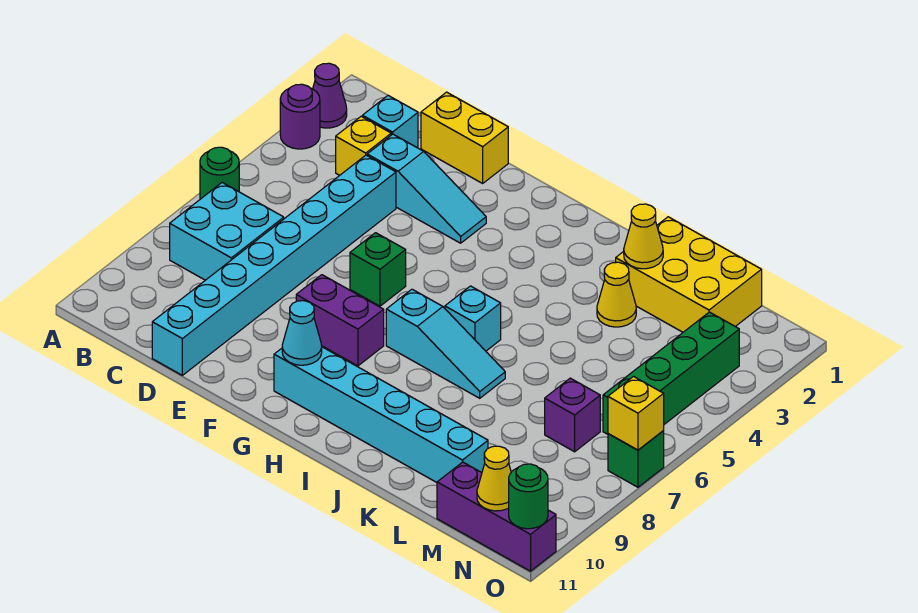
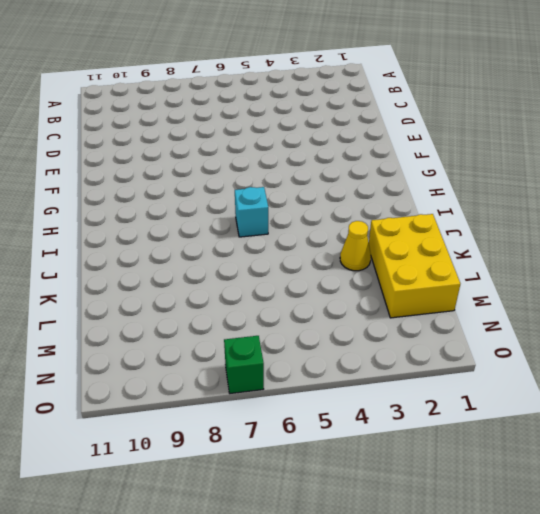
none -> purple 1x1 cone [313,63,347,128]
none -> purple 1x1 round brick [280,84,320,149]
none -> green 1x1 round brick [200,147,239,199]

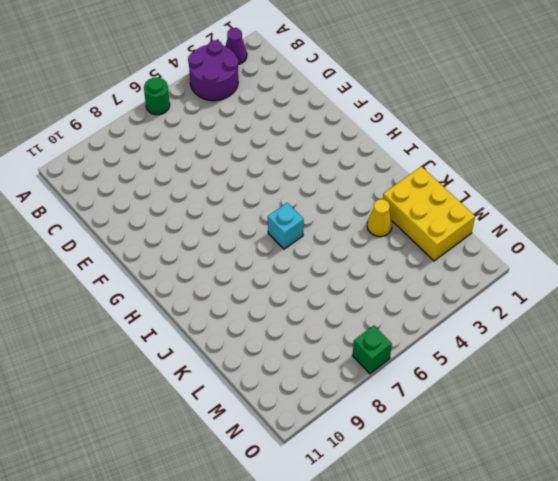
purple 2x2 round brick [188,40,238,101] -> purple 1x1 round brick [280,84,320,149]
none -> cyan 2x2 brick [170,183,284,280]
none -> cyan 1x1 brick [362,96,418,148]
none -> yellow 1x1 brick [336,116,391,175]

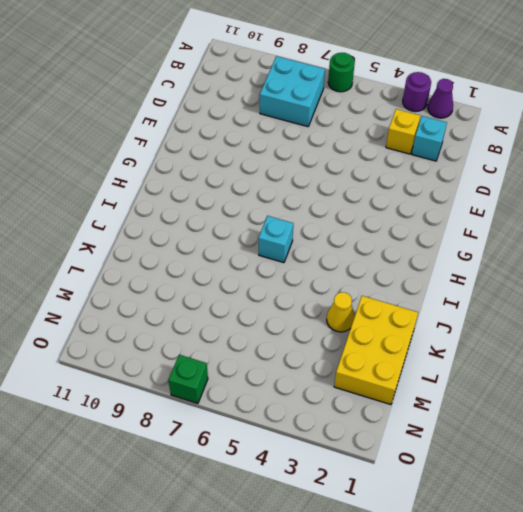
none -> yellow 1x2 brick [421,92,508,183]
none -> cyan 1x3 slope [367,134,486,243]
none -> cyan 1x8 brick [152,155,396,375]

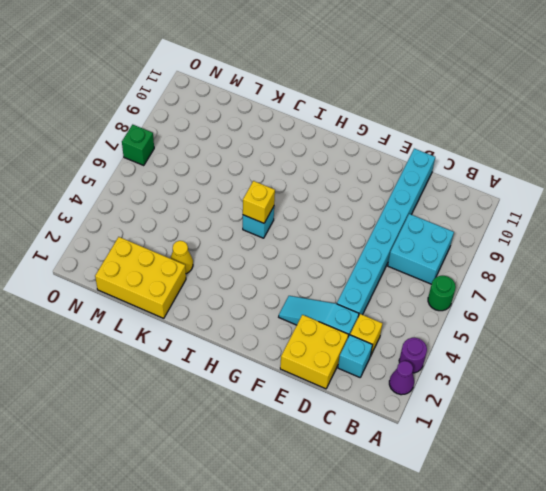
yellow 2x2 brick [280,315,349,389] -> yellow 1x2 brick [421,92,508,183]
yellow 1x1 brick [243,181,275,223] -> yellow 1x1 brick moved to [608,377,664,450]
none -> green 1x1 brick [350,233,406,306]
none -> purple 1x2 brick [296,275,384,366]
none -> cyan 1x6 brick [274,347,488,482]

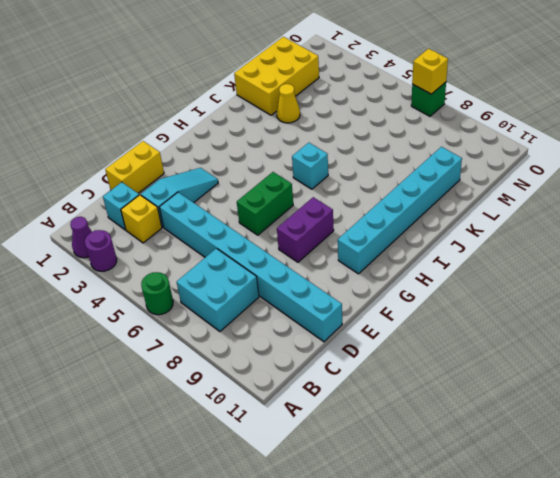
green 1x2 brick [237,172,293,235] -> green 1x1 brick [350,233,406,306]
none -> cyan 1x3 slope [386,289,505,398]
none -> purple 1x1 brick [545,378,600,452]
none -> purple 1x3 brick [437,462,556,571]

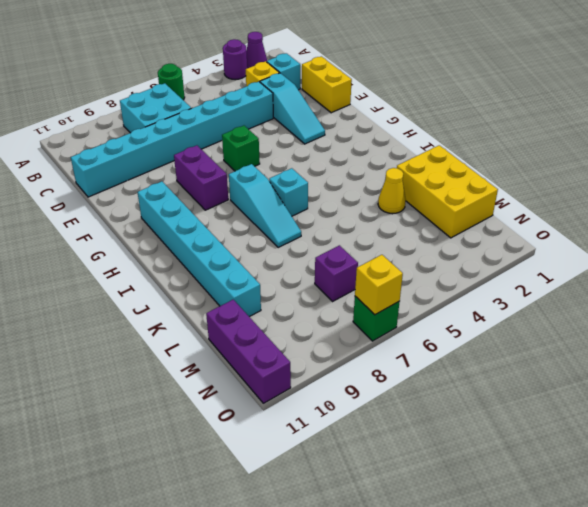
none -> green 1x4 brick [603,312,739,434]
none -> cyan 1x1 cone [282,301,322,365]
none -> yellow 1x1 cone [624,204,663,269]

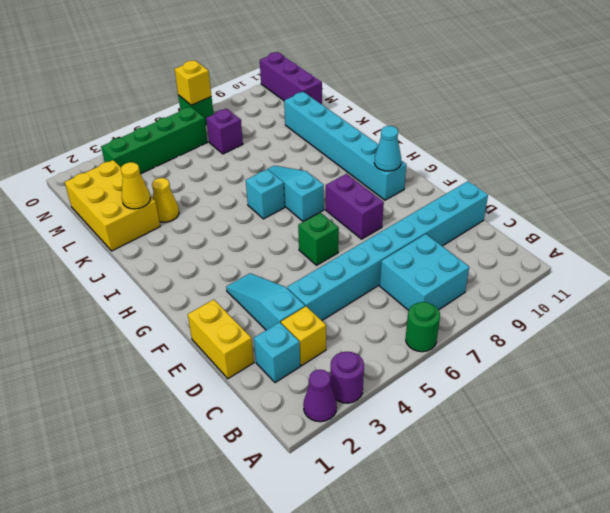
none -> yellow 1x1 cone [477,446,511,511]
none -> green 1x1 round brick [509,464,548,529]

